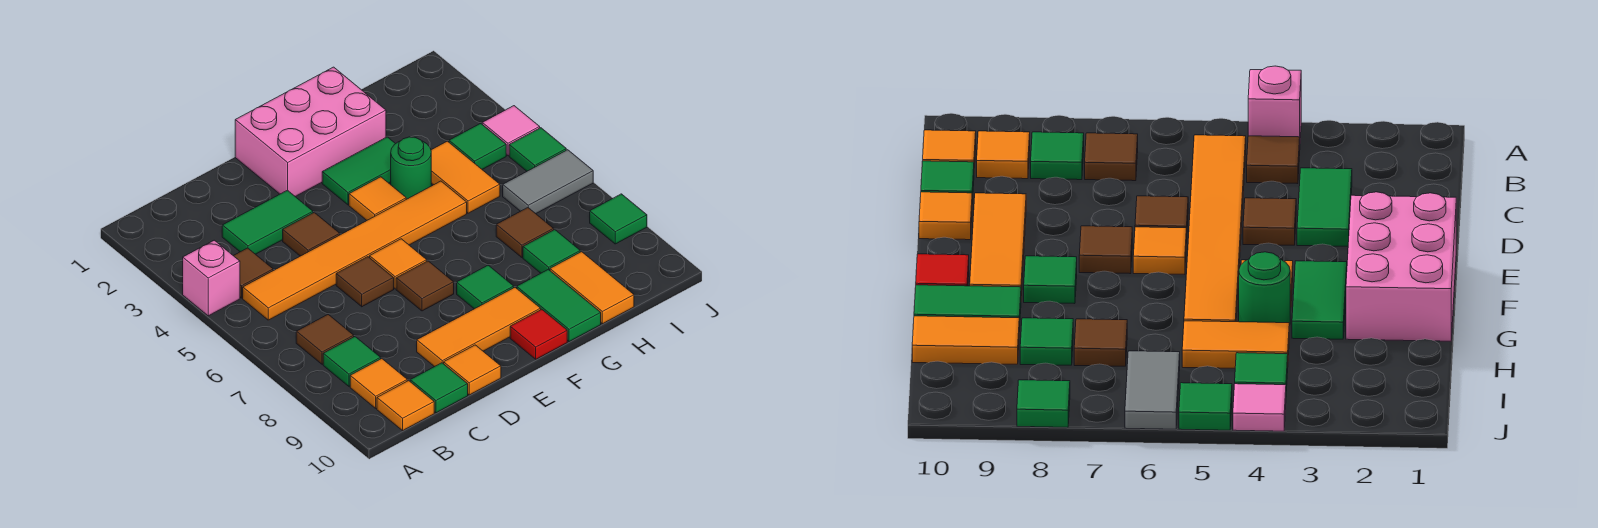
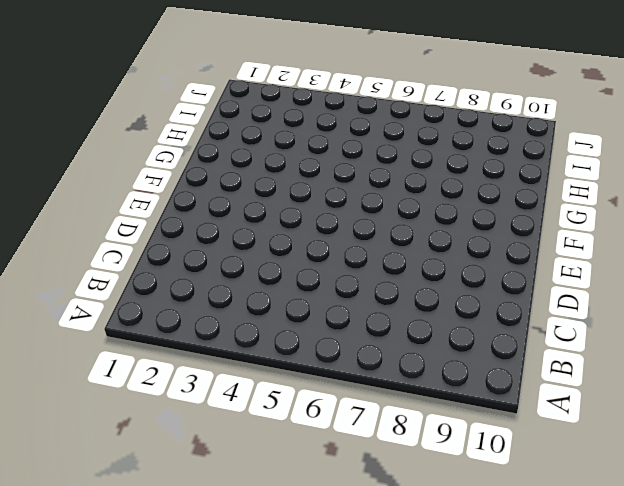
none -> pink 1x1 brick [183,240,240,316]
none -> brown 1x1 tile [233,248,273,298]
none -> orange 1x6 tile [243,181,467,320]
none -> brown 1x1 tile [296,314,354,364]

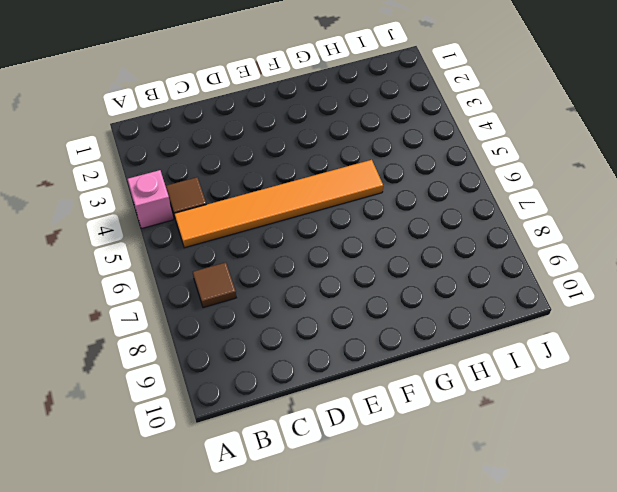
none -> green 1x1 tile [323,337,381,386]
none -> orange 1x1 tile [350,359,407,408]
none -> orange 1x1 tile [377,381,434,431]
none -> green 1x2 tile [222,190,313,254]

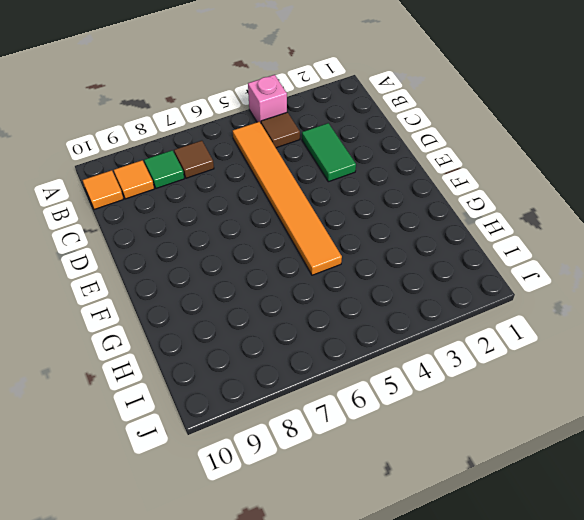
none -> green 1x1 tile [410,363,468,413]
none -> brown 1x1 tile [283,212,340,256]
none -> brown 1x1 tile [336,257,394,307]
none -> orange 1x3 tile [417,287,541,367]

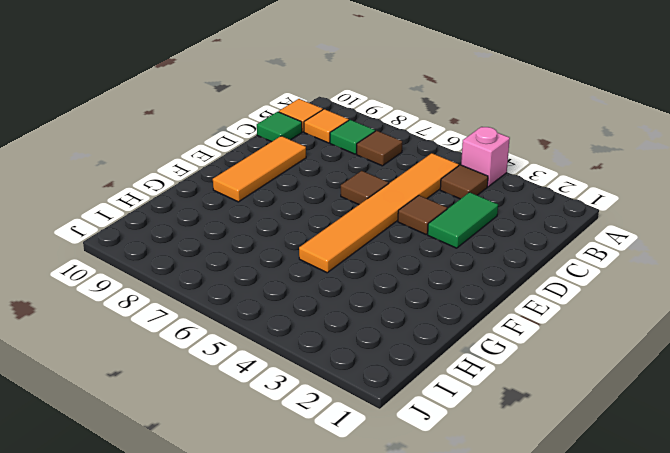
none -> orange 1x1 tile [444,345,501,395]
none -> pink 2x3 brick [235,67,386,197]
none -> orange 1x1 tile [370,239,427,289]
none -> brown 1x1 tile [396,261,454,311]

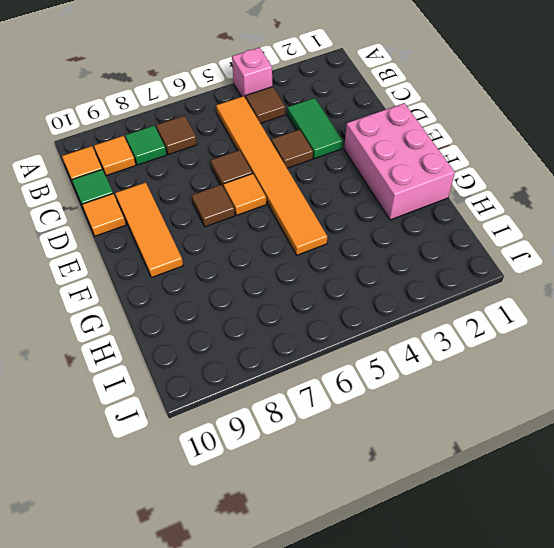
none -> green 1x2 tile [322,137,395,205]
none -> orange 1x1 tile [349,177,406,220]
none -> green 1x1 tile [457,265,514,309]
none -> red 1x1 tile [510,309,567,359]

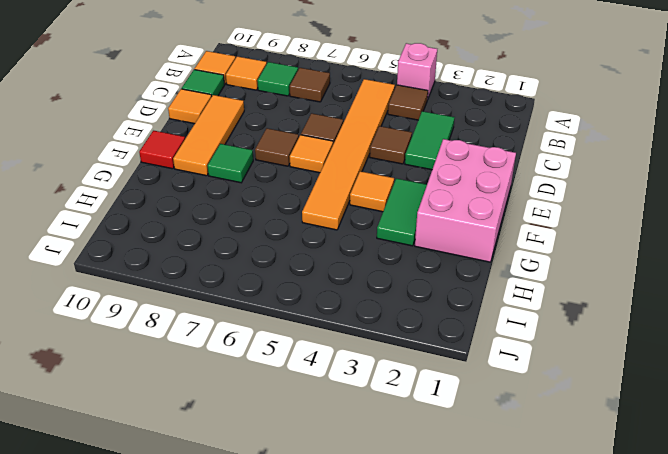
none -> green 1x1 round brick [391,137,431,199]
none -> green 1x2 tile [517,269,601,342]
none -> orange 1x2 tile [431,141,500,213]
none -> brown 1x1 tile [496,208,554,257]

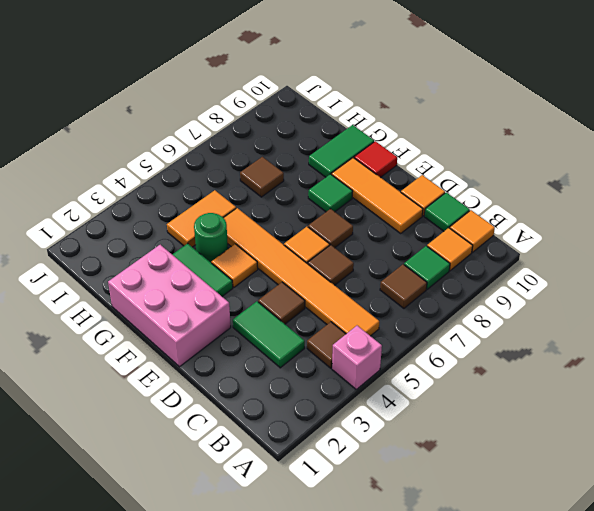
none -> green 1x1 tile [523,230,580,273]
none -> orange 1x2 tile [550,252,634,324]
none -> green 1x1 tile [449,123,506,169]
none -> grey 1x2 tile [503,150,593,214]

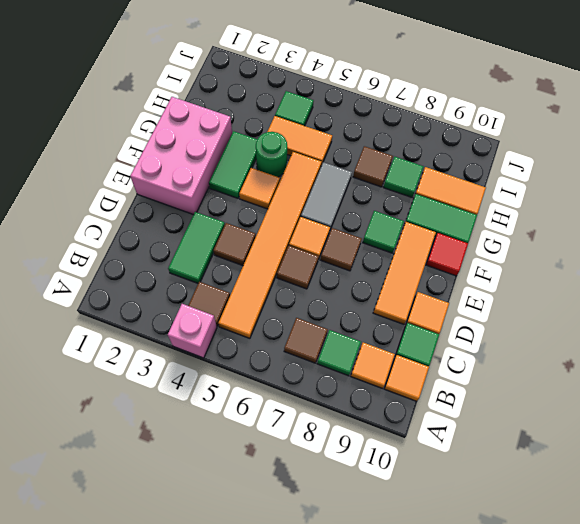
grey 1x2 tile [301,162,352,229] -> grey 1x2 tile moved to [503,150,593,214]
none -> pink 1x1 tile [482,106,540,156]
none -> green 1x1 tile [509,128,566,171]
none -> green 1x1 tile [590,194,647,244]

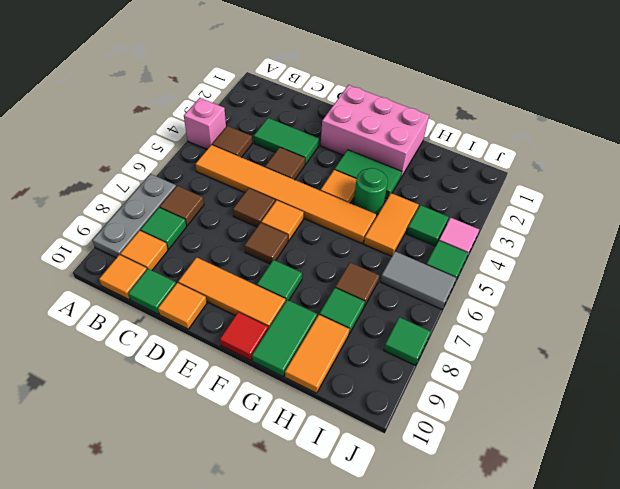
grey 1x3 plate [92,174,176,258] -> none

